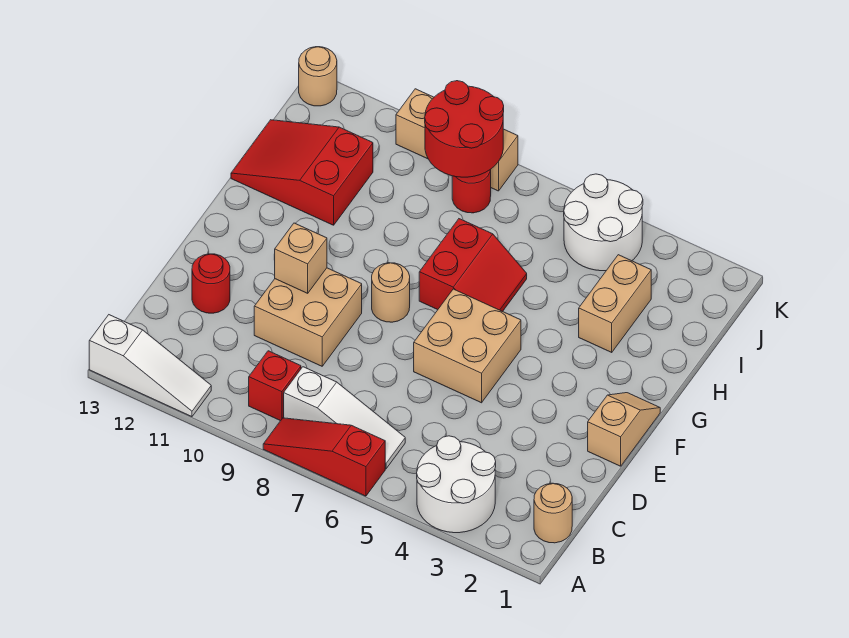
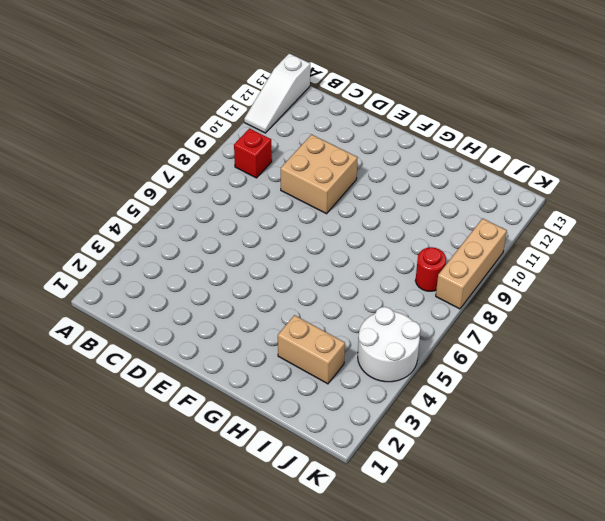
none -> white 2x2 round brick [417,436,496,533]
none -> red 1x3 slope [263,418,385,496]
none -> tan 1x1 round brick [534,483,572,543]

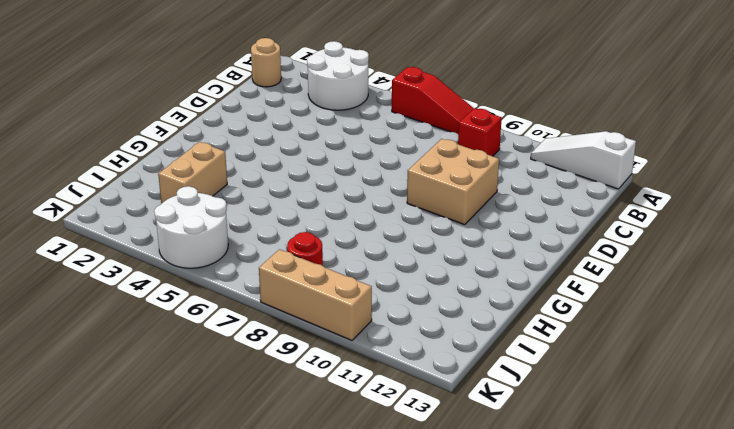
none -> white 1x3 slope [284,367,405,469]
none -> red 1x1 round brick [192,254,230,313]
none -> tan 1x2 slope [588,393,660,466]

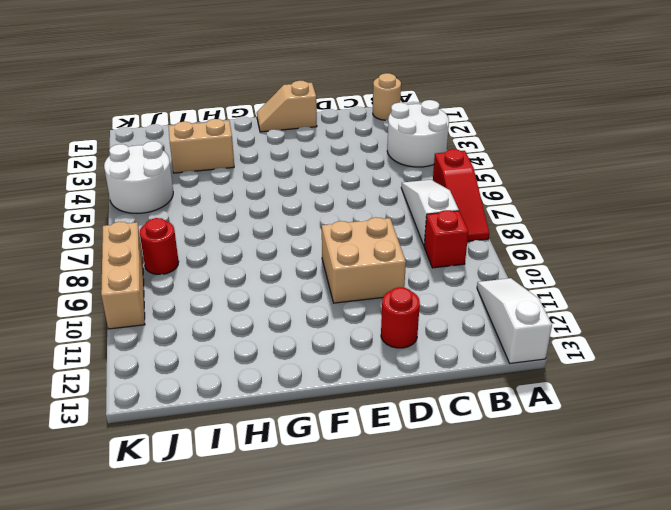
none -> tan 2x2 brick [414,289,521,403]
none -> tan 1x1 round brick [372,263,410,322]
none -> red 2x2 slope [419,219,527,312]

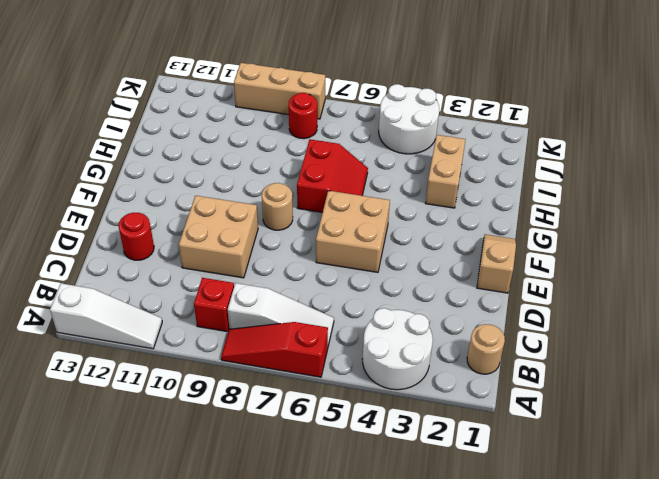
none -> red 2x3 slope [231,120,373,225]
none -> tan 1x1 round brick [299,47,337,106]
none -> tan 1x1 brick [274,223,327,293]

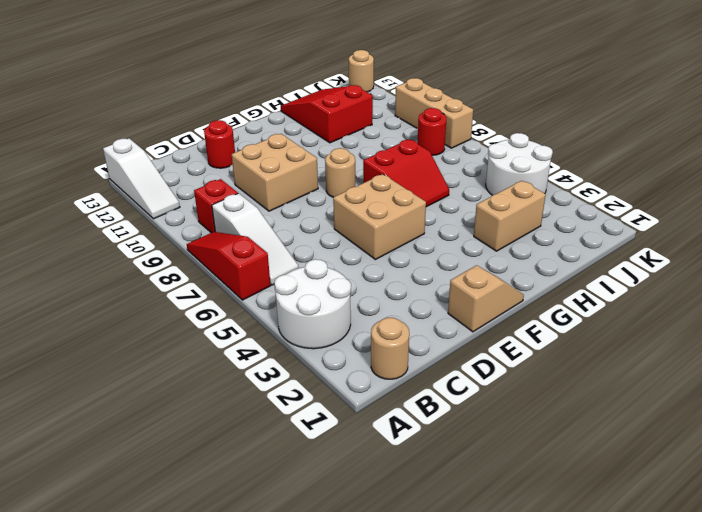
none -> tan 1x1 brick [274,223,327,293]
none -> red 2x2 round brick [425,81,504,177]

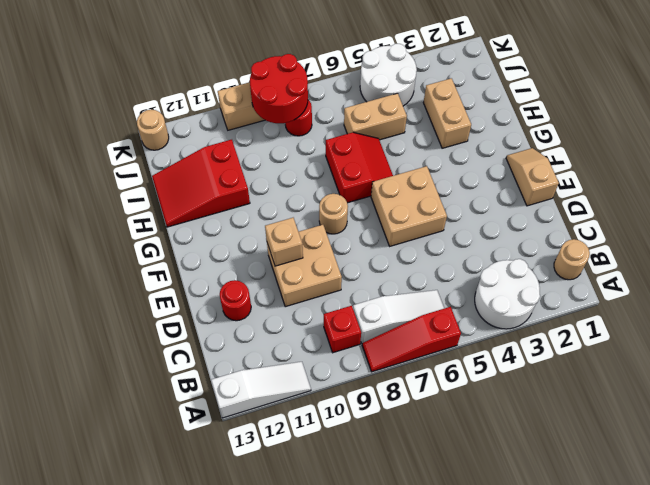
tan 1x2 brick [344,93,407,140] -> none

